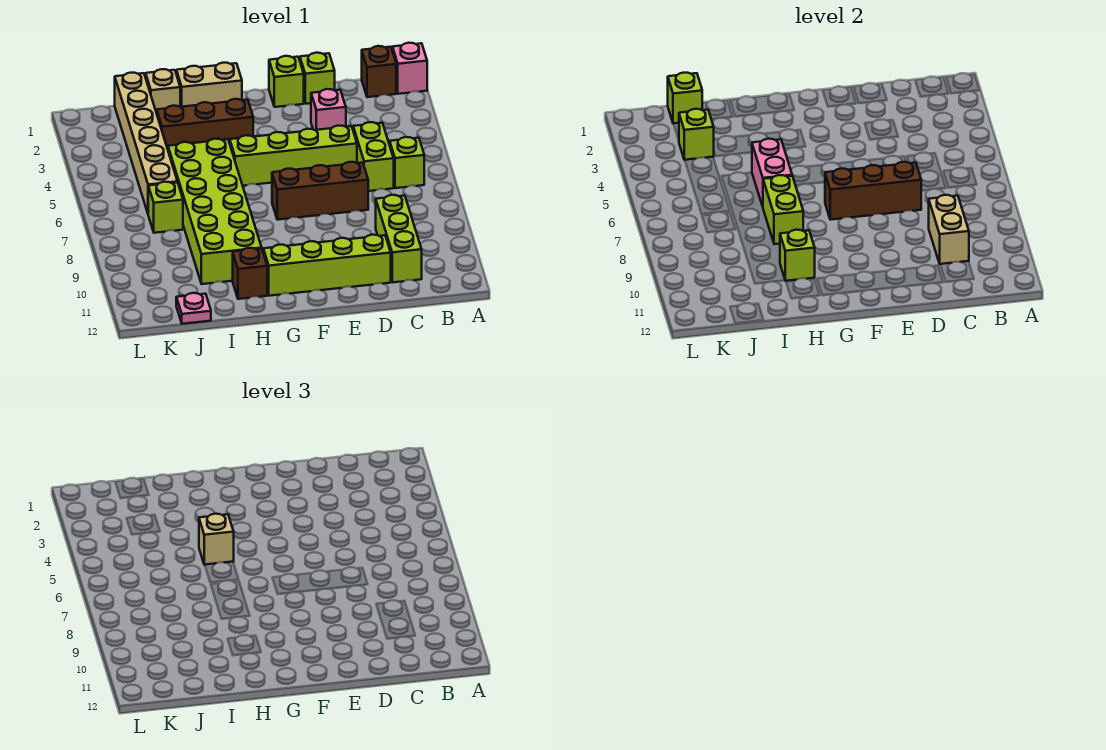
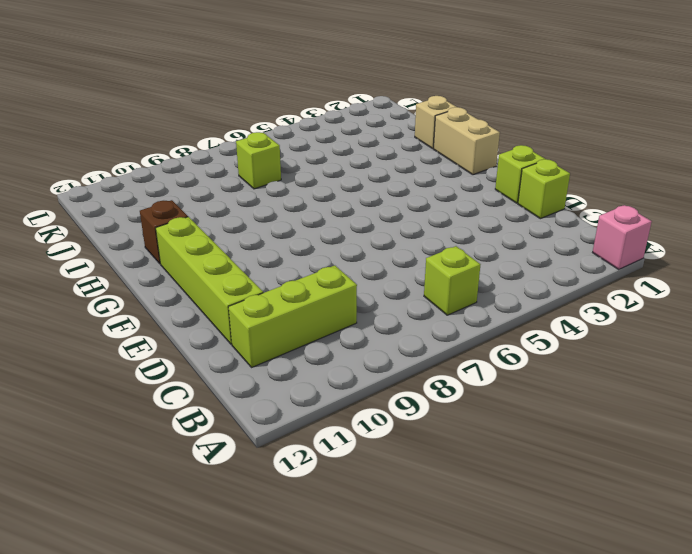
none -> brown 1x1 brick [362,46,396,97]
none -> lime 1x2 brick [353,122,394,191]
none -> pink 1x1 brick [311,89,346,130]

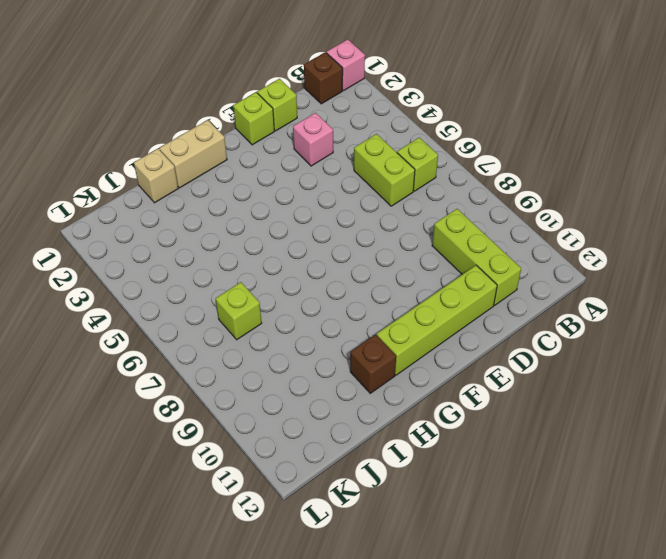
none -> lime 1x4 brick [230,126,357,186]
none -> brown 1x3 brick [272,162,368,220]
none -> brown 1x3 brick [157,99,253,149]

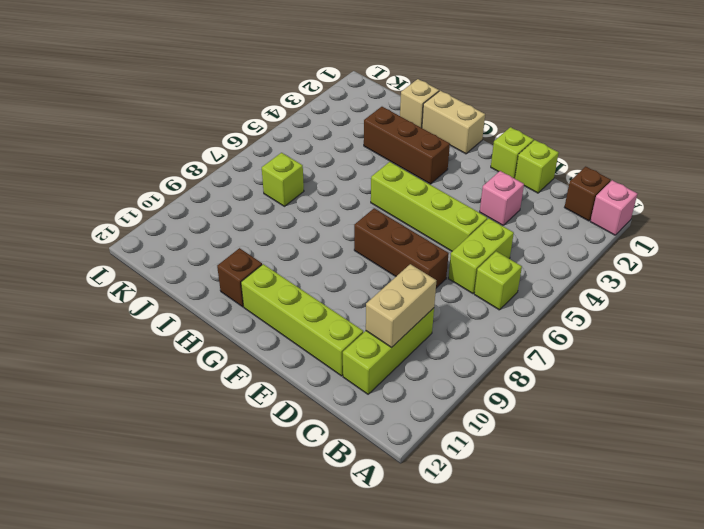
none -> lime 2x6 brick [168,139,262,284]
none -> tan 1x6 brick [115,73,177,213]
none -> pink 1x1 plate [176,293,211,324]

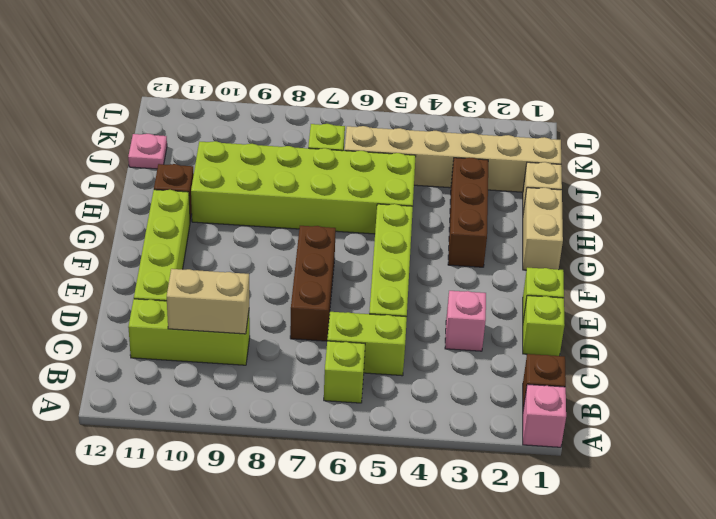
none -> brown 1x3 brick [825,162,921,220]
none -> pink 1x2 brick [752,139,792,207]
none -> lime 1x2 brick [763,175,803,244]

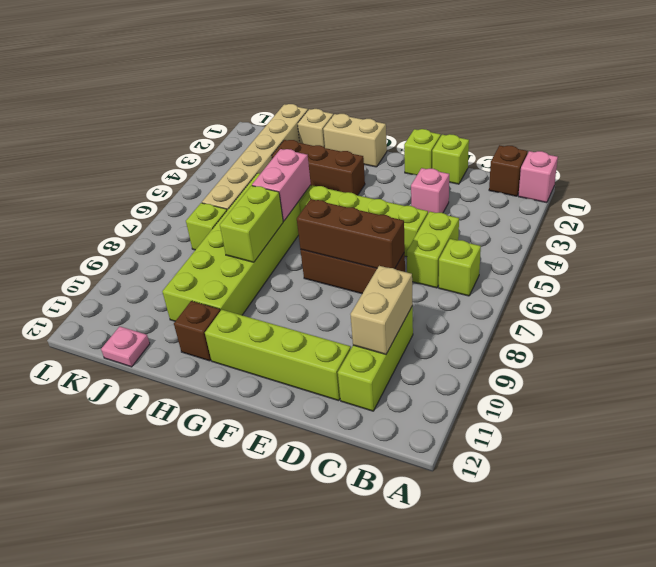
none -> lime 1x1 brick [780,230,815,281]
none -> lime 1x1 brick [668,73,702,124]
none -> lime 1x1 brick [679,109,714,160]

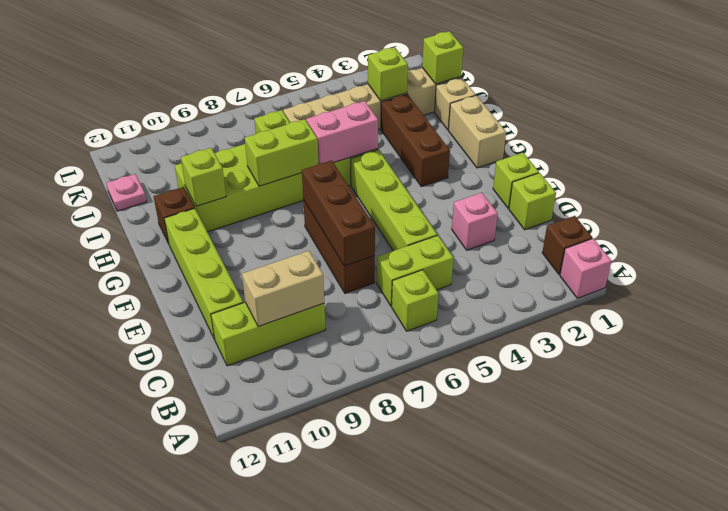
none -> tan 1x1 brick [199,514,234,565]

